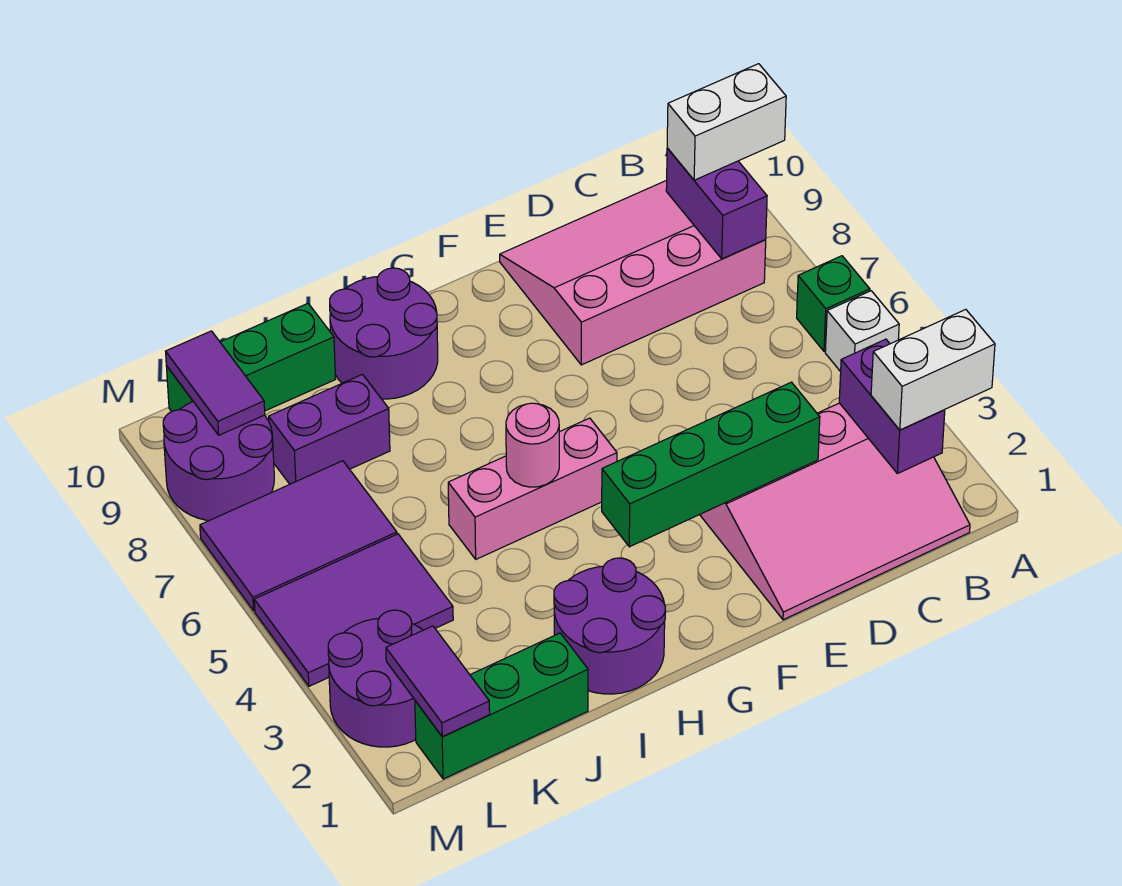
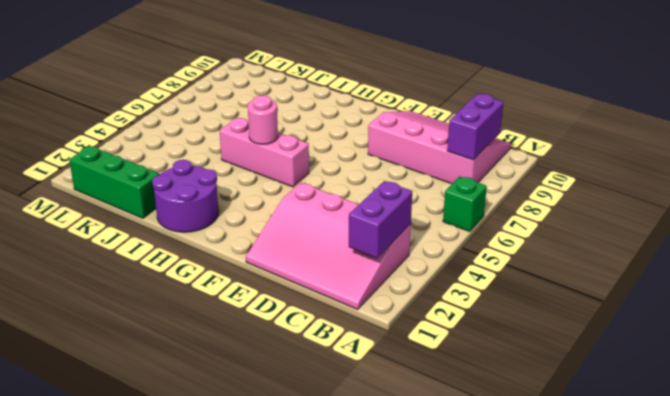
none -> white 1x1 brick [825,291,899,372]
none -> purple 2x2 round brick [330,268,438,399]
none -> purple 1x2 brick [269,374,390,484]

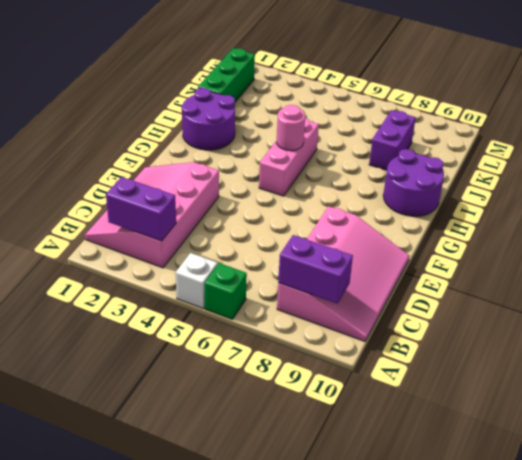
none -> green 1x3 brick [166,303,335,412]
none -> purple 2x3 tile [254,534,453,686]
none -> purple 2x3 tile [200,461,397,611]

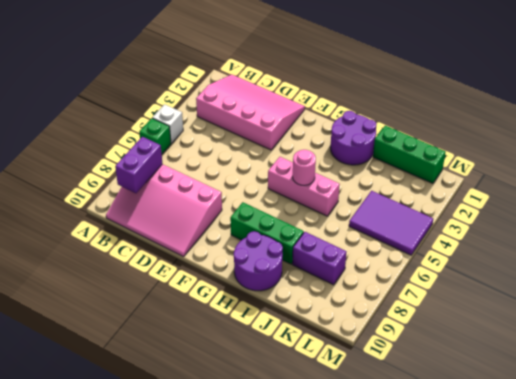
green 1x3 brick [230,202,304,264] -> green 1x3 brick moved to [166,303,335,412]
none -> purple 2x3 tile [200,461,397,611]
none -> purple 2x2 round brick [328,610,423,747]
none -> purple 2x2 round brick [163,402,274,521]

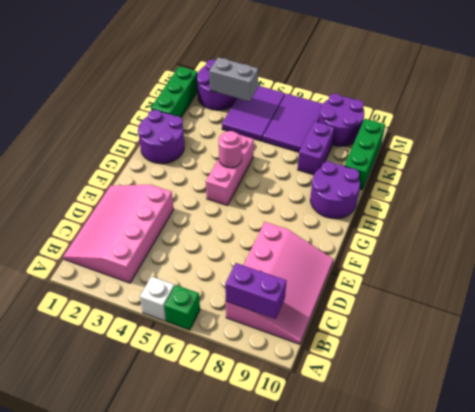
grey 1x2 brick [209,57,258,102] -> none
none -> purple 1x2 brick [839,339,945,474]
none -> green 1x4 brick [602,382,820,547]
none -> purple 1x2 tile [386,626,490,737]

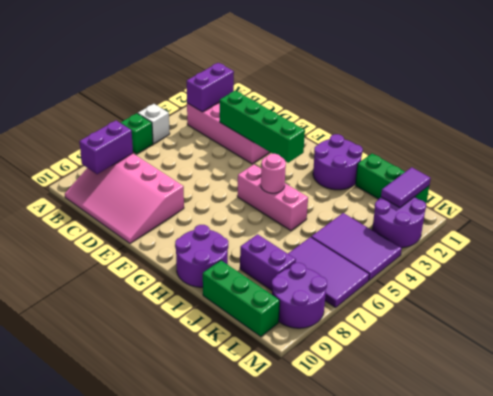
none -> purple 1x2 tile [166,331,265,435]
none -> white 1x2 brick [871,309,995,430]
none -> white 1x2 brick [667,64,786,180]

